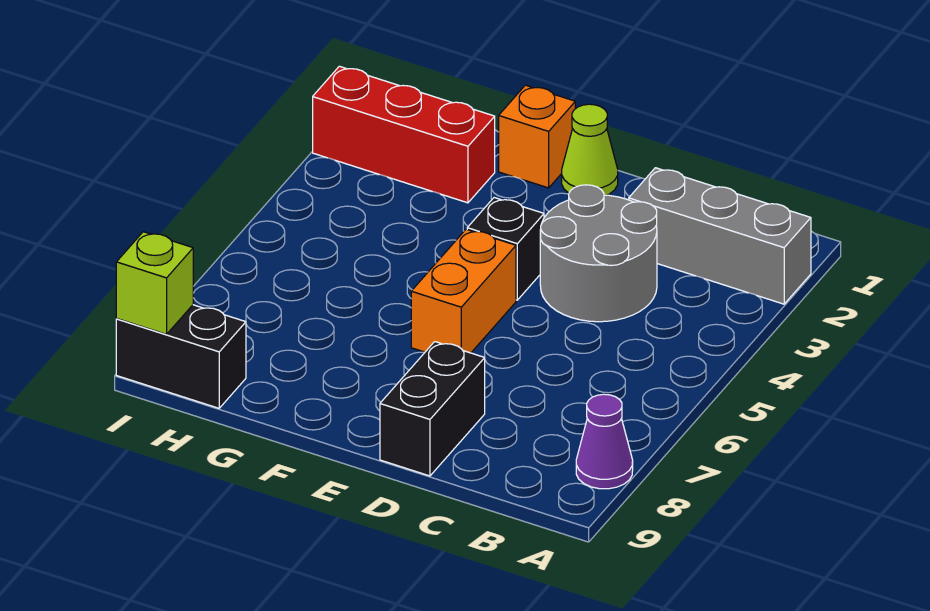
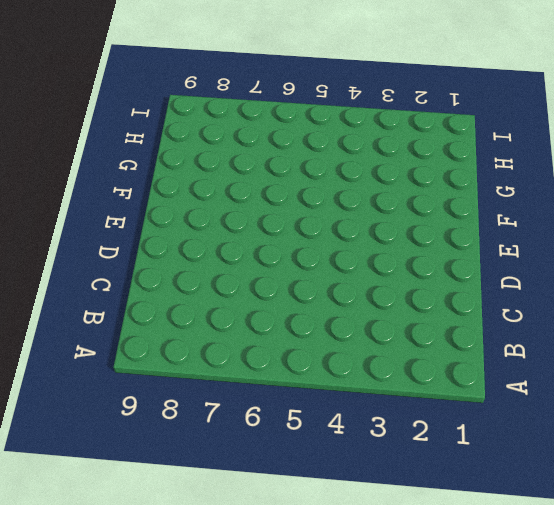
none -> grey 1x3 brick [629,168,811,304]
none -> purple 1x1 cone [576,394,633,489]

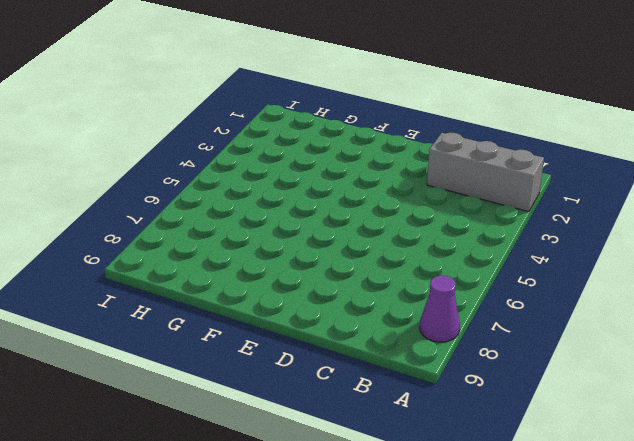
none -> grey 2x2 round brick [540,185,657,322]
none -> black 1x2 brick [380,342,485,476]

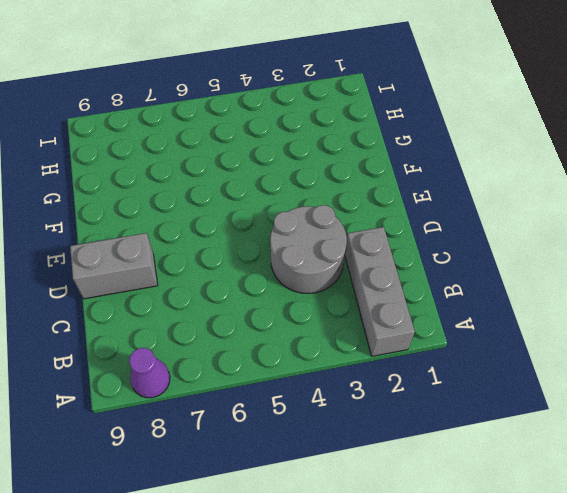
grey 1x2 brick [70,233,158,299] -> black 1x2 brick [380,342,485,476]
none -> lime 1x1 cone [562,104,618,195]
none -> black 1x1 brick [467,198,544,300]

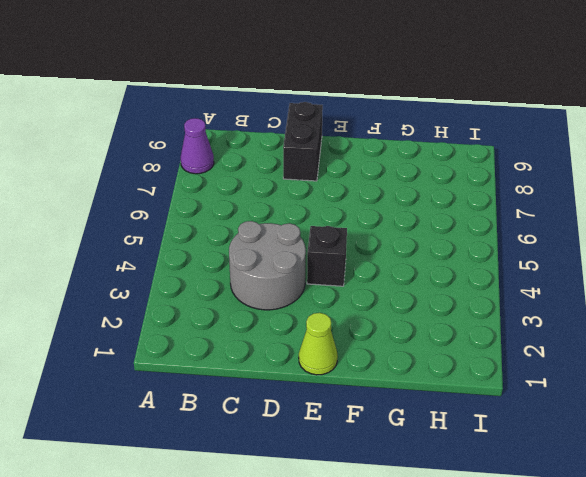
none -> grey 1x3 brick [629,168,811,304]
none -> orange 1x2 brick [411,229,516,353]

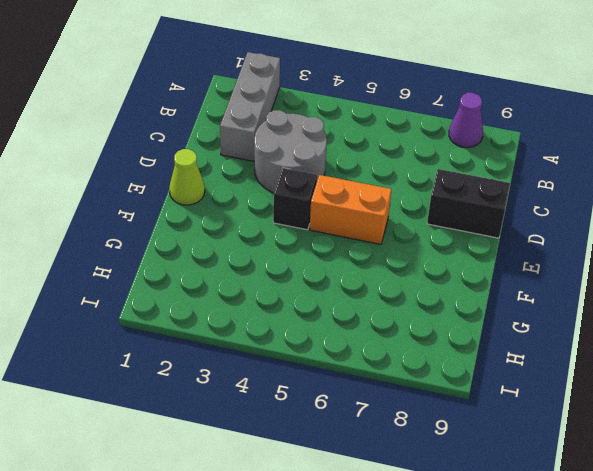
none -> orange 1x1 brick [499,85,575,188]
none -> red 1x3 brick [313,66,495,203]

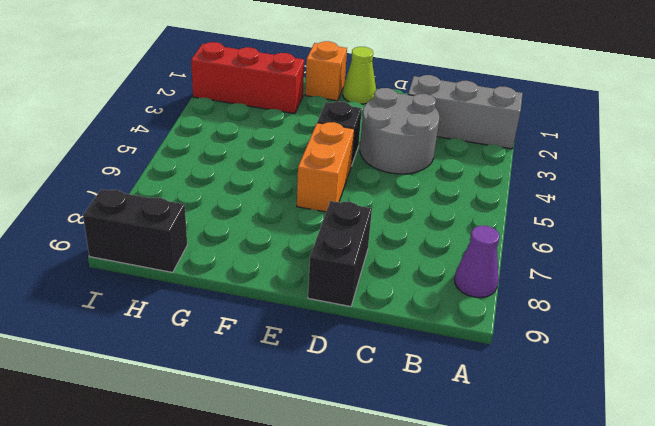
none -> lime 1x1 brick [116,232,193,334]

